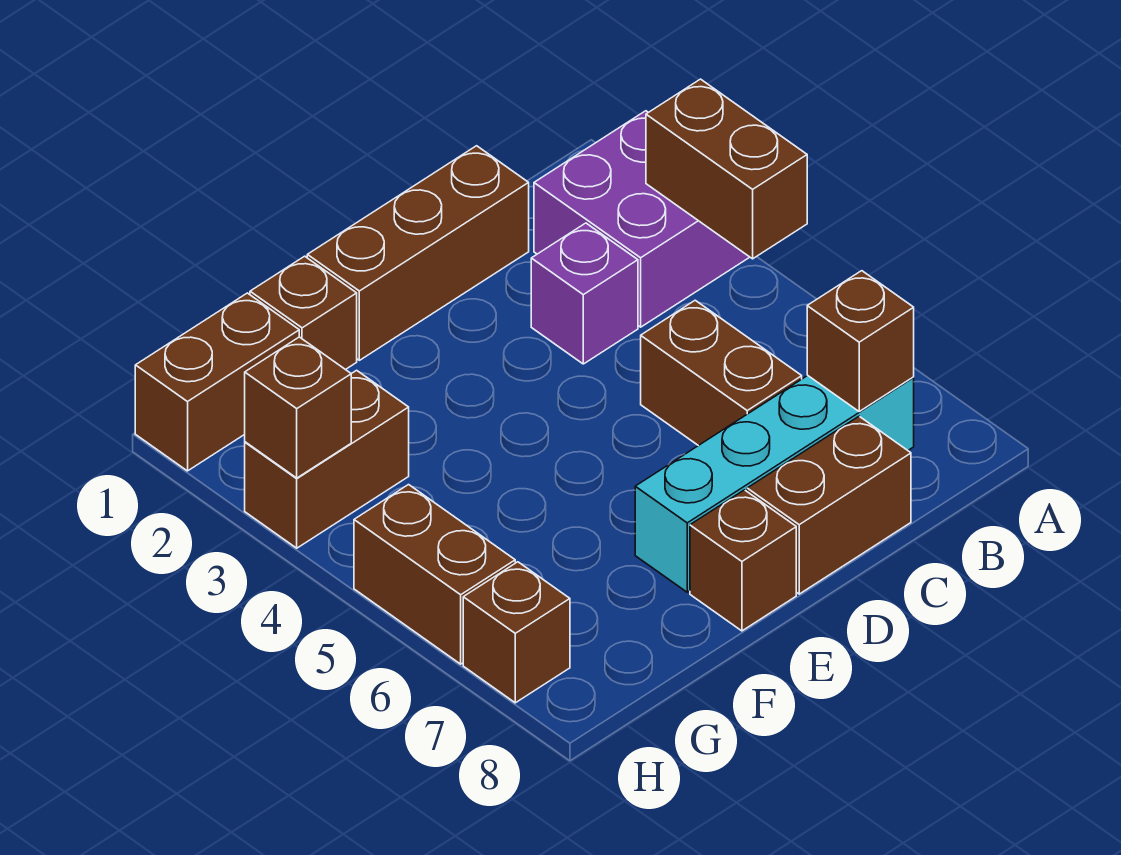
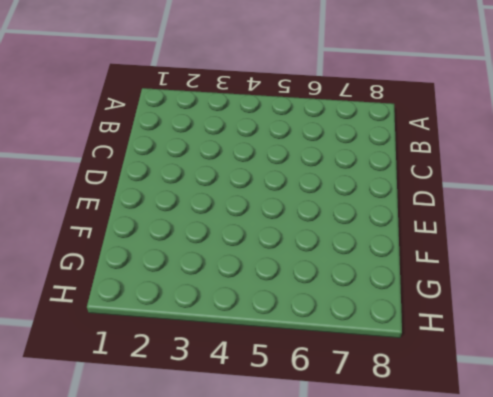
none -> purple 2x2 brick [534,111,749,327]
none -> cyan 1x4 brick [635,375,914,592]
none -> brown 1x3 brick [307,146,529,360]

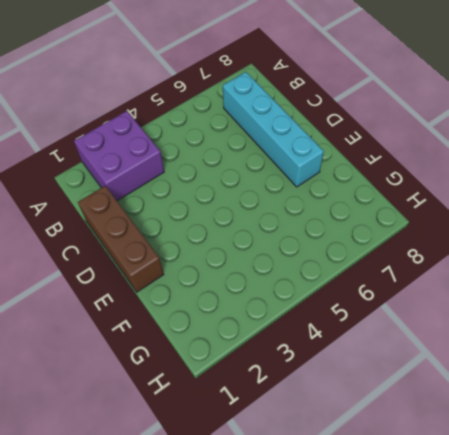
none -> purple 1x1 brick [531,223,638,364]
none -> brown 1x2 brick [641,300,802,446]
none -> brown 1x2 brick [747,416,911,594]

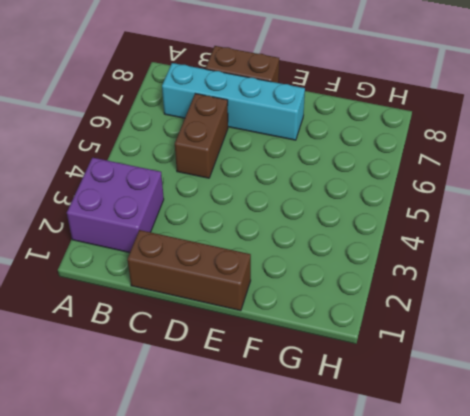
none -> purple 1x1 brick [531,223,638,364]
none -> brown 1x1 brick [690,490,796,631]
none -> brown 1x1 brick [250,256,357,370]

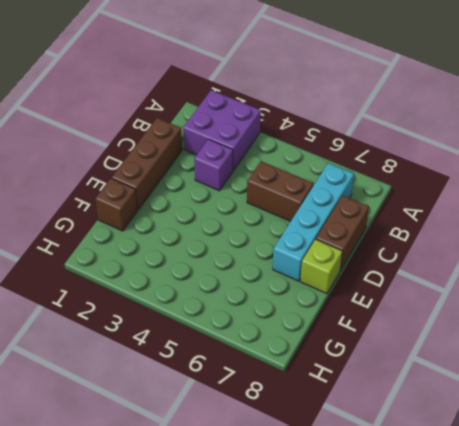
lime 1x1 brick [300,239,342,294] -> brown 1x1 brick [690,490,796,631]
none -> brown 1x2 brick [135,293,299,471]
none -> brown 1x2 brick [245,370,409,548]
none -> brown 1x2 brick [354,485,515,664]

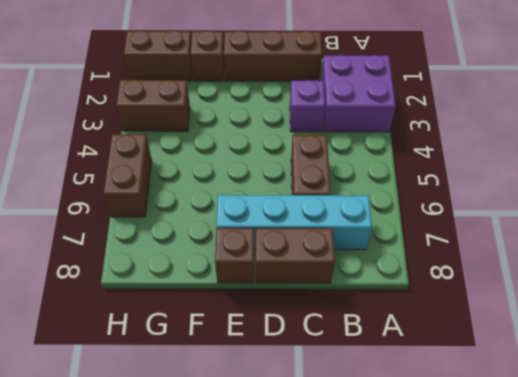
none -> brown 1x1 brick [463,562,570,703]
none -> brown 1x2 brick [646,79,807,259]
none -> brown 1x1 brick [807,271,914,411]

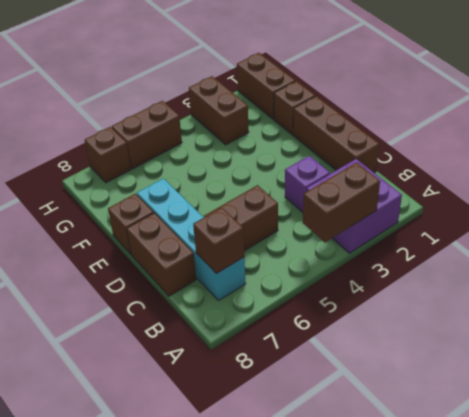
none -> brown 1x1 brick [245,337,351,478]

